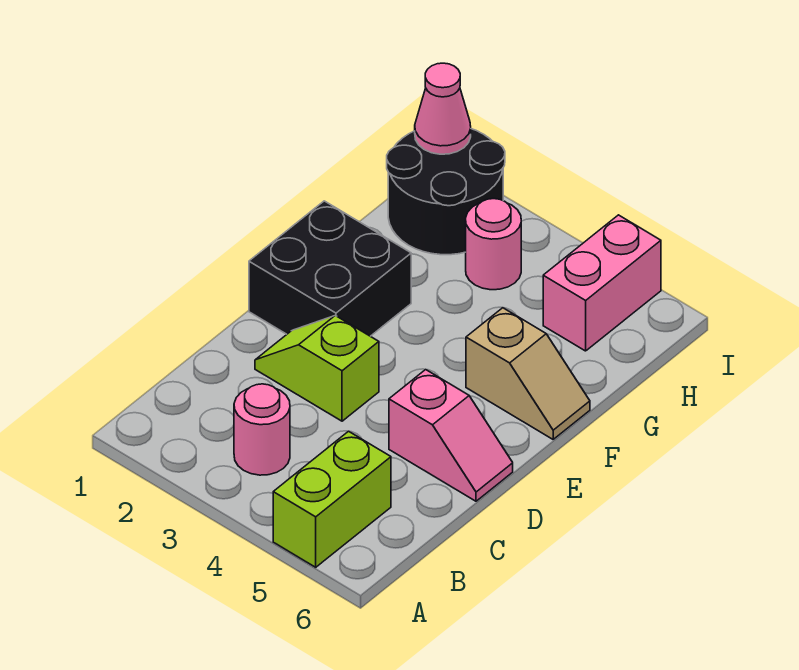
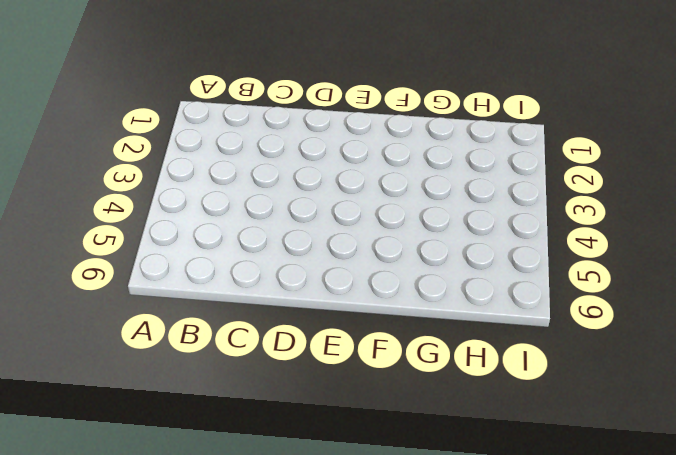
none -> lime 1x2 brick [273,431,391,567]
none -> pink 1x1 round brick [234,384,290,475]

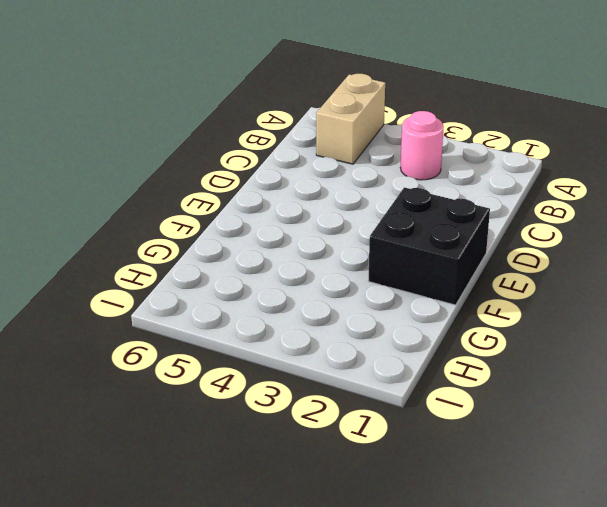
tan 1x2 brick [316,74,385,164] -> lime 1x2 brick [273,431,391,567]
none -> lime 1x2 slope [255,316,379,421]
none -> pink 1x2 slope [389,370,513,501]

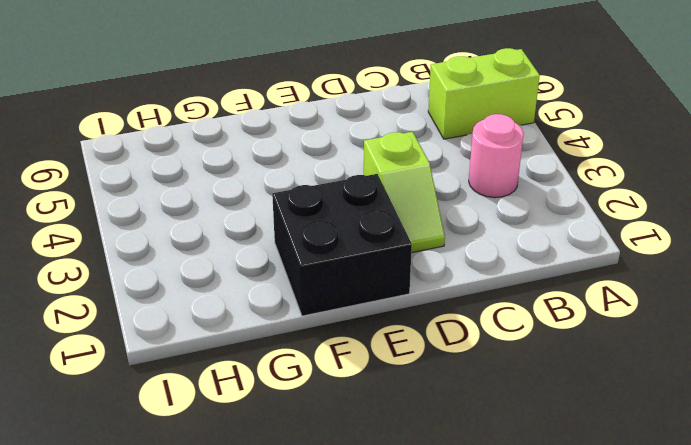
none -> pink 1x2 slope [389,370,513,501]
none -> tan 1x2 slope [466,308,590,439]

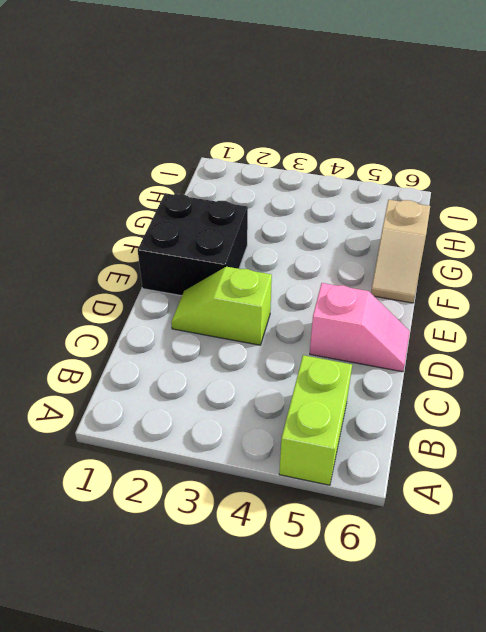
tan 1x2 slope [371,200,430,303] -> tan 1x2 slope turned to [466,308,590,439]
none -> pink 1x1 round brick [234,384,290,475]
none -> black 2x2 round brick [387,129,505,255]

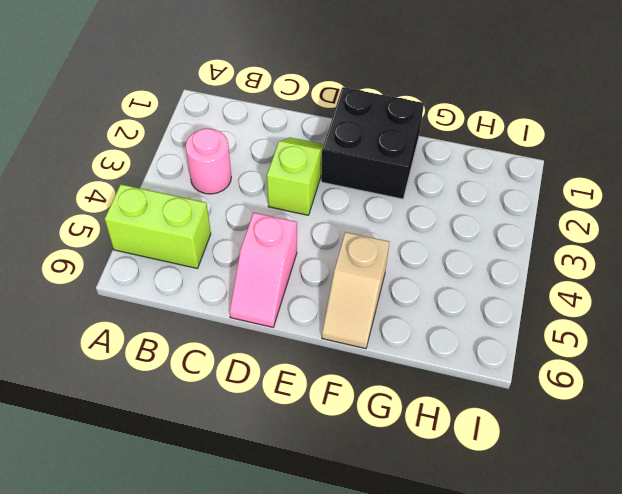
none -> black 2x2 round brick [387,129,505,255]
none -> pink 1x1 round brick [466,199,521,290]

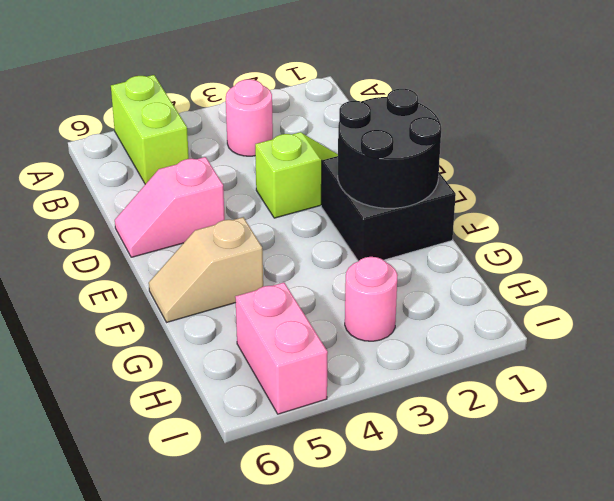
black 2x2 round brick [338,89,441,208] -> black 2x2 round brick moved to [387,129,505,255]
none -> pink 1x1 cone [415,63,471,154]

